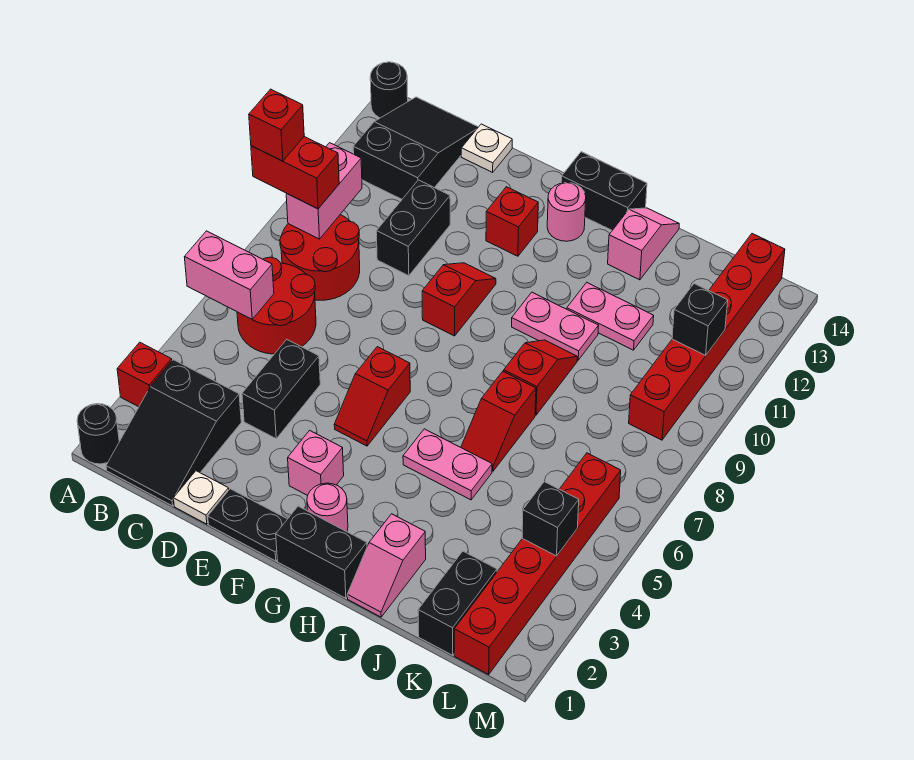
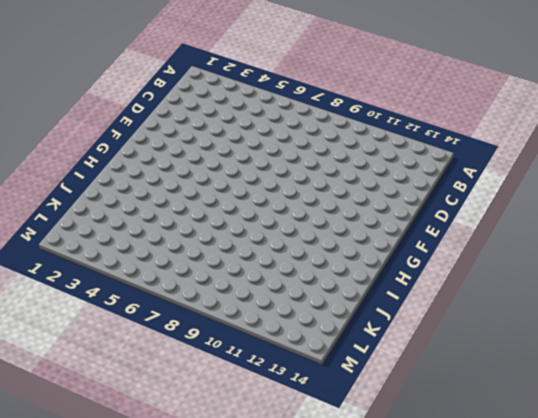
none -> black 1x1 round brick [77,404,119,464]
none -> red 1x1 brick [117,342,172,407]
none -> black 1x1 round brick [370,62,408,118]
none -> black 2x3 slope [106,360,241,506]

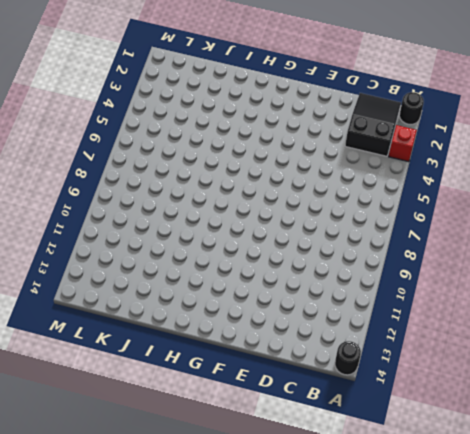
none -> red 2x2 round brick [237,257,316,354]
none -> red 2x2 round brick [280,215,360,300]
none -> black 2x3 slope [353,97,478,199]
none -> white 1x1 plate [174,471,229,524]

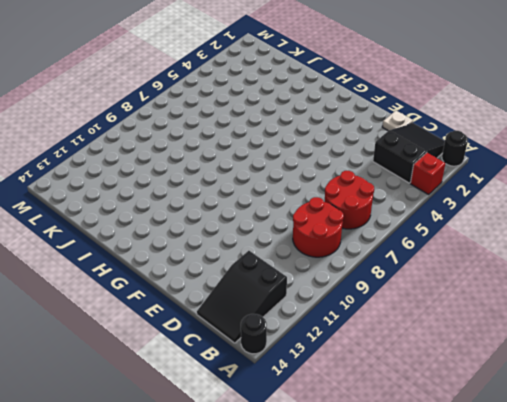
none -> black 1x2 brick [242,340,320,438]
none -> black 1x2 brick [376,180,450,276]
none -> white 1x1 plate [461,124,512,172]
none -> black 1x2 plate [208,489,287,561]

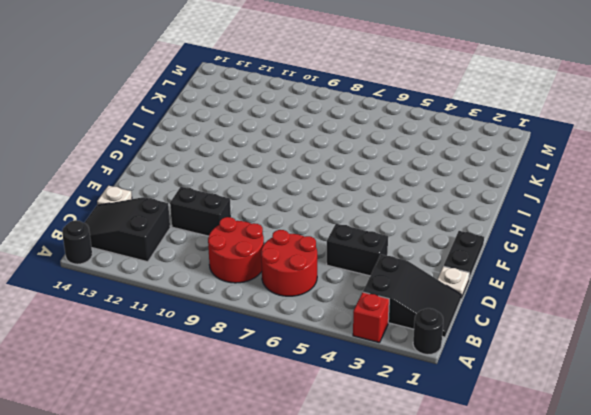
none -> pink 1x1 brick [288,430,344,496]
none -> red 1x2 slope [334,347,410,446]
none -> red 1x2 slope [422,263,496,336]
none -> red 1x1 brick [486,187,538,256]

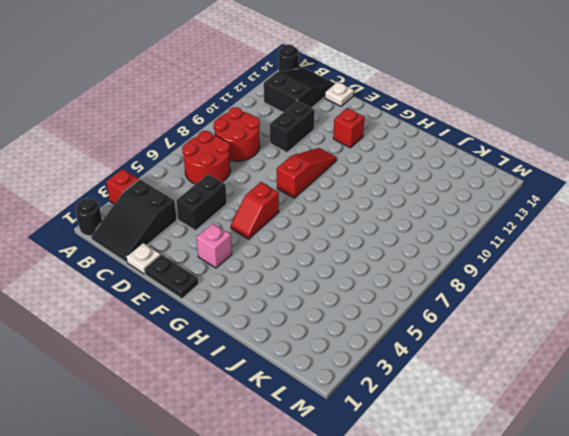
red 1x3 slope [277,148,337,198] -> red 1x2 slope [422,263,496,336]
none -> black 1x2 brick [276,506,367,598]
none -> pink 1x1 round brick [307,483,348,532]
none -> pink 1x1 round brick [547,183,586,241]
none -> black 1x2 brick [561,152,647,230]

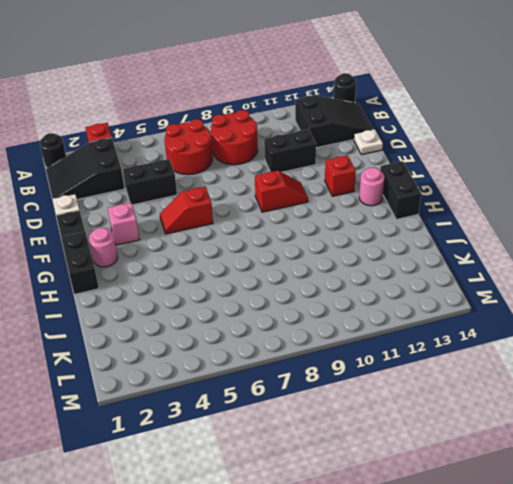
none -> pink 1x2 plate [403,429,492,500]
none -> pink 1x2 plate [512,292,599,360]
none -> pink 1x2 slope [347,514,426,617]
none -> red 1x2 slope [461,371,536,471]

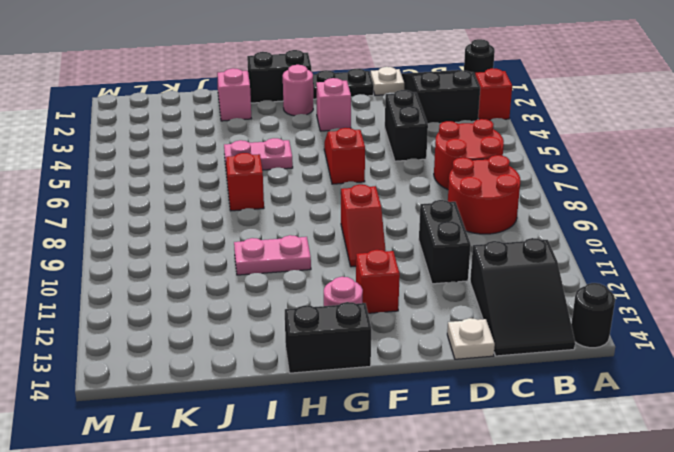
none -> red 1x2 slope [504,340,578,415]
none -> pink 1x2 plate [567,283,654,350]
none -> pink 1x2 slope [608,208,679,280]
none -> black 1x2 brick [418,551,497,655]

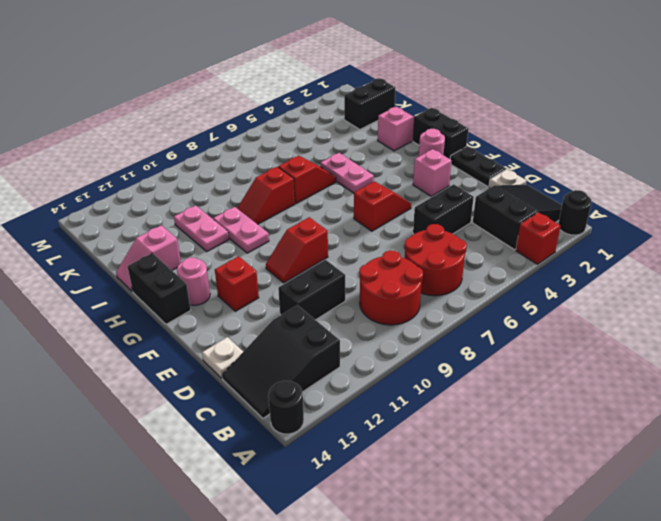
none -> red 1x6 brick [454,453,621,674]
none -> red 1x6 brick [629,234,785,440]
none -> pink 1x2 brick [185,231,274,319]
none -> pink 1x2 brick [286,143,362,239]

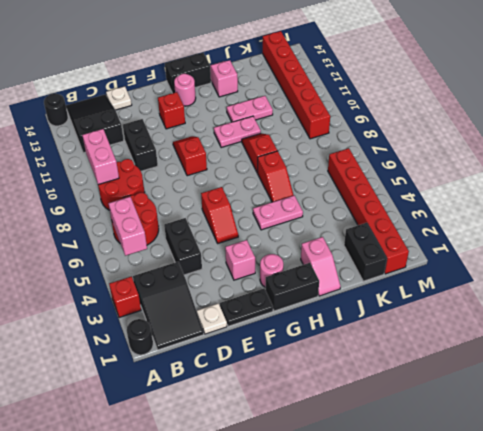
pink 1x2 brick [108,197,147,256] -> pink 1x2 brick turned to [185,231,274,319]
none -> black 1x1 brick [522,482,579,556]
none -> black 1x1 brick [672,284,728,355]
none -> red 1x2 brick [251,137,339,209]
none -> red 1x1 brick [249,89,304,161]

